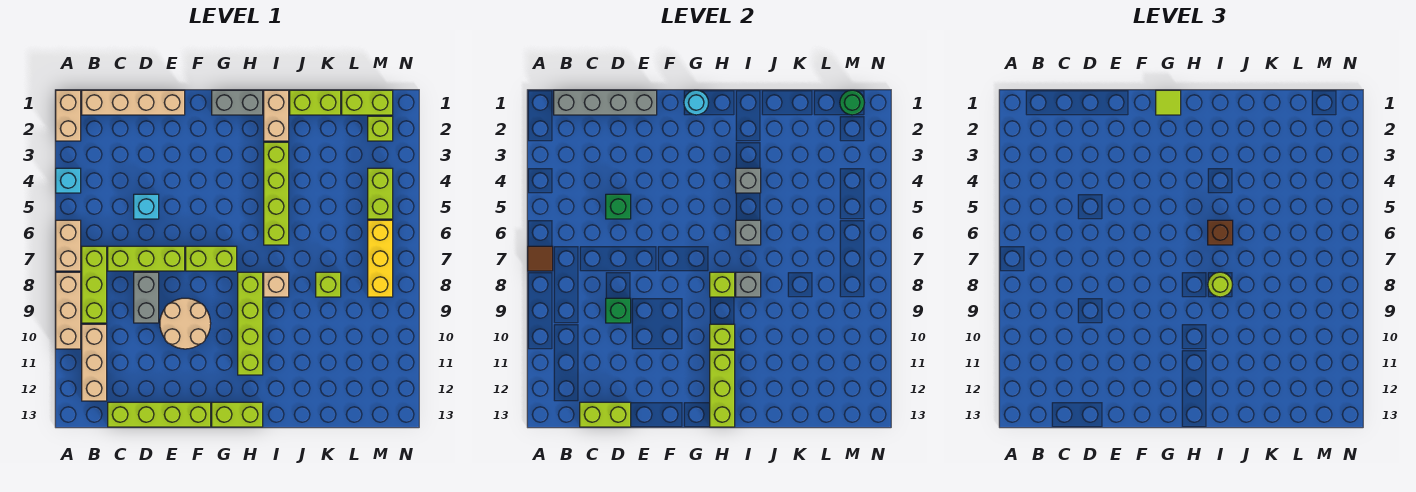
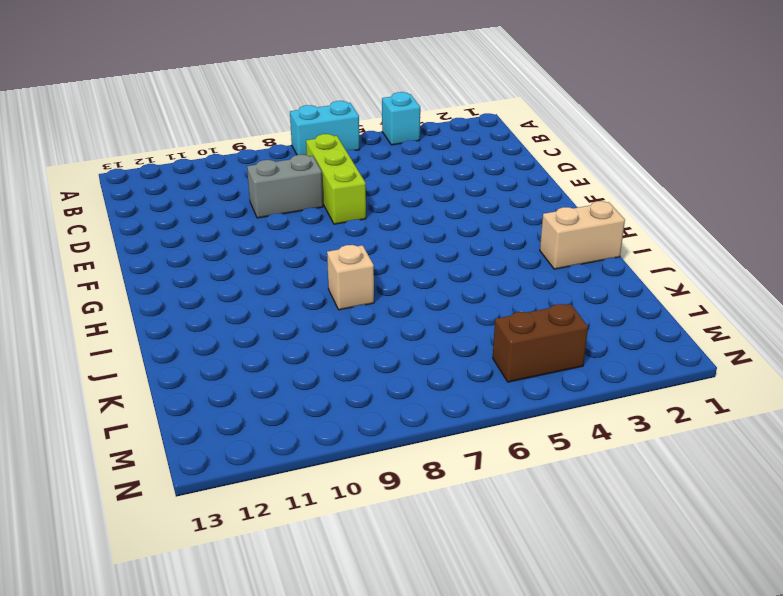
cyan 1x2 brick [290,101,360,155] -> tan 1x2 brick [56,220,81,271]
brown 1x2 brick [493,304,588,382] -> lime 1x2 brick [368,168,393,219]
none -> tan 1x2 brick [56,90,81,141]
none -> tan 1x3 brick [56,272,81,349]
none -> tan 1x4 brick [82,90,185,115]
none -> lime 1x3 brick [82,246,107,323]

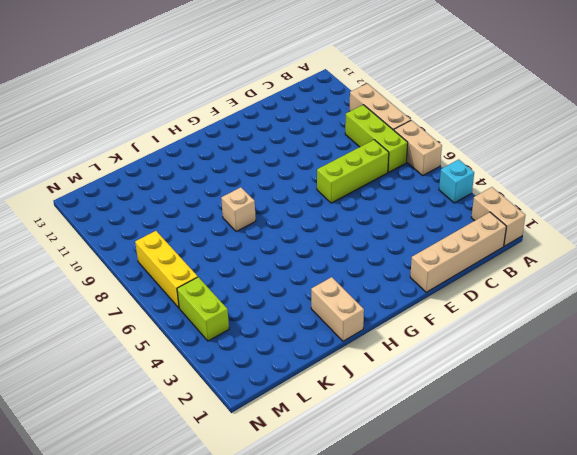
none -> tan 1x3 brick [82,324,107,401]
none -> lime 1x4 brick [108,402,211,427]
none -> cyan 1x1 brick [134,194,159,219]
none -> grey 1x2 brick [134,272,159,323]

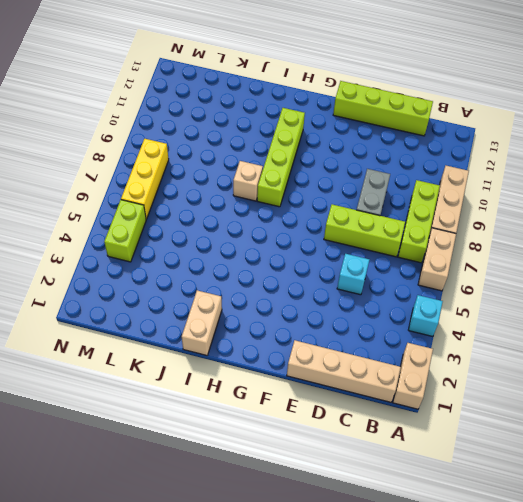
none -> tan 1x3 brick [82,324,107,401]
none -> tan 2x2 round brick [160,298,211,349]
none -> lime 1x2 brick [186,246,237,271]
none -> grey 1x2 brick [212,90,263,115]

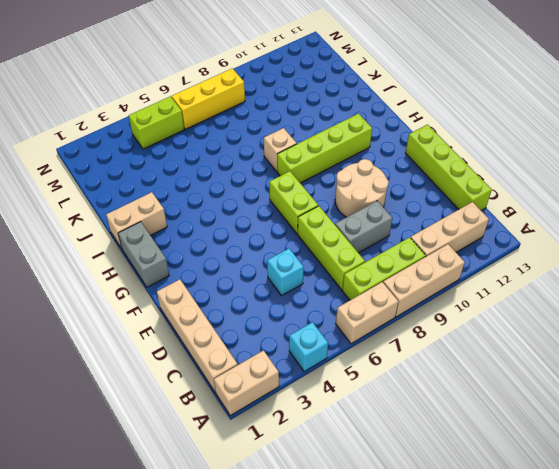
none -> lime 1x2 brick [212,402,263,427]
none -> lime 1x4 brick [264,142,289,245]
none -> lime 1x2 brick [290,90,341,115]
none -> lime 1x1 brick [316,272,341,297]

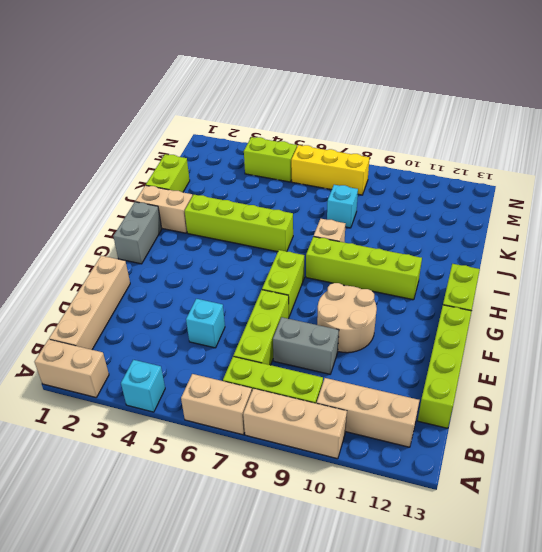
cyan 1x1 brick [327,185,358,228] -> lime 1x1 brick [316,272,341,297]
none -> lime 1x2 brick [342,90,393,115]
none -> lime 1x1 brick [368,116,393,141]
none -> brown 1x1 tile [528,246,553,271]
none -> grey 1x4 brick [554,90,657,115]

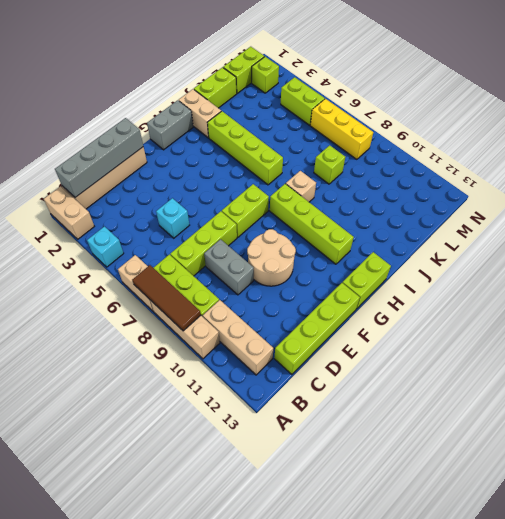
brown 1x3 tile [132,265,201,331] -> brown 1x1 tile [528,246,553,271]
none -> lime 1x2 brick [580,402,631,427]
none -> green 1x1 brick [606,194,631,219]
none -> green 1x1 brick [606,298,631,323]
none -> cyan 1x1 round brick [684,90,709,115]

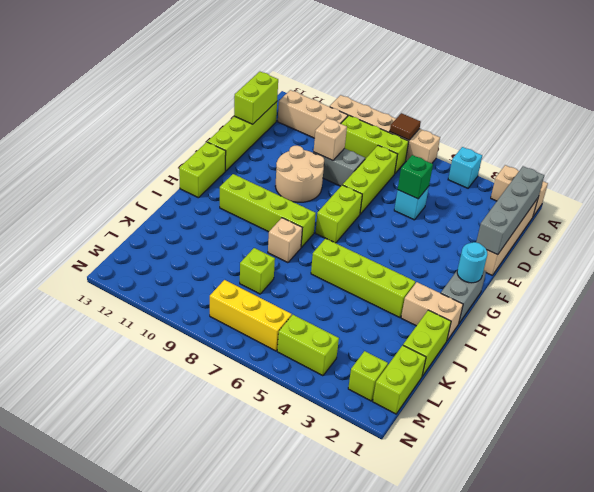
tan 1x1 brick [314,118,347,161] -> green 1x1 brick [606,298,631,323]
none -> lime 1x1 brick [710,272,735,297]
none -> lime 1x1 brick [710,324,735,349]
none -> lime 1x3 brick [710,350,735,427]
none -> grey 1x1 brick [736,168,761,193]

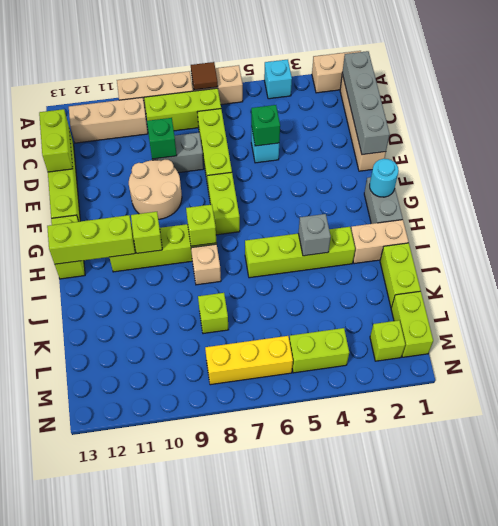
none -> grey 1x1 brick [736,220,761,245]
none -> grey 1x1 brick [736,272,761,297]
none -> green 1x1 round brick [840,90,865,115]
none -> lime 1x1 tile [1156,90,1181,115]

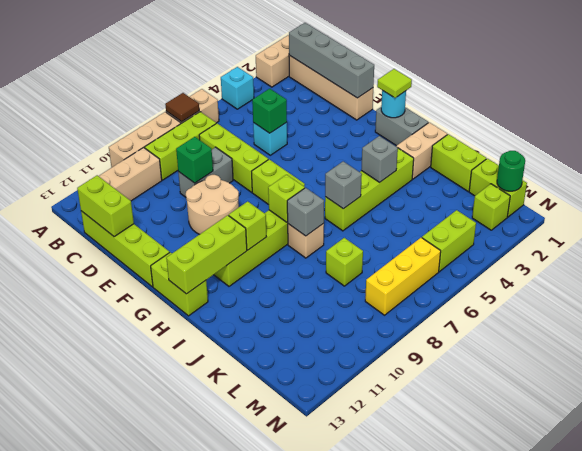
none -> brown 1x1 brick [1208,220,1233,245]
none -> lime 1x1 round brick [1208,272,1233,297]

